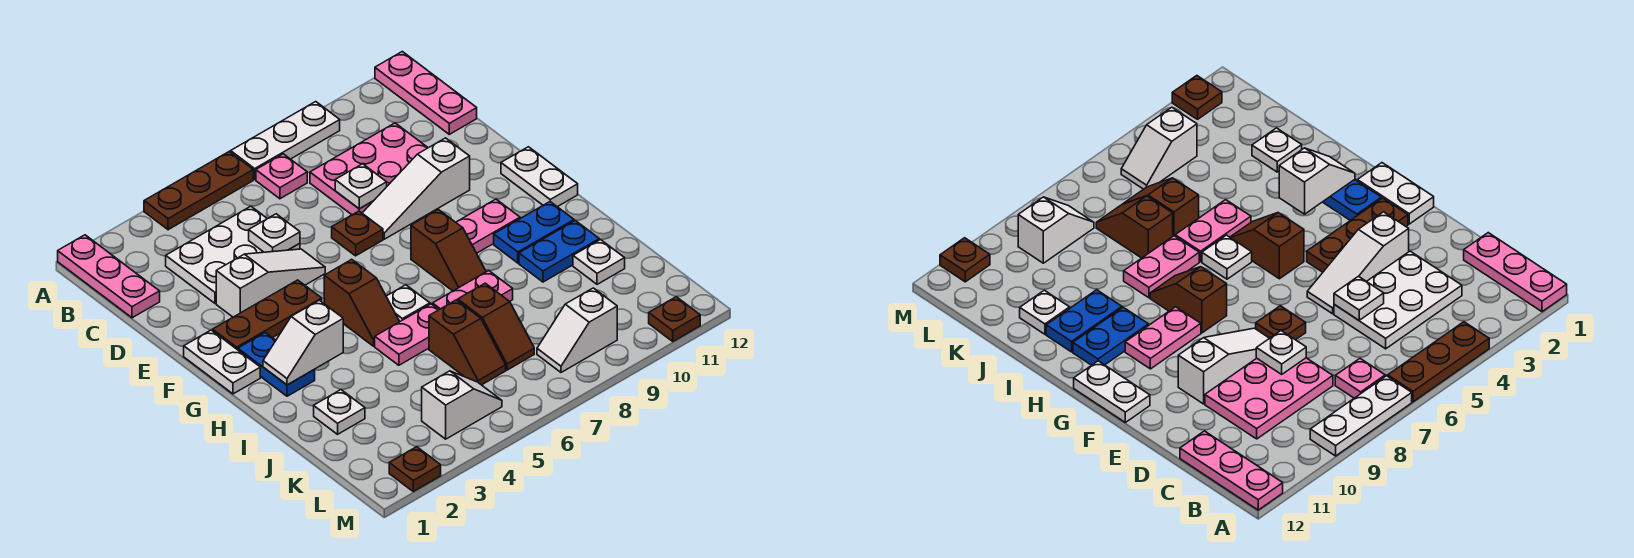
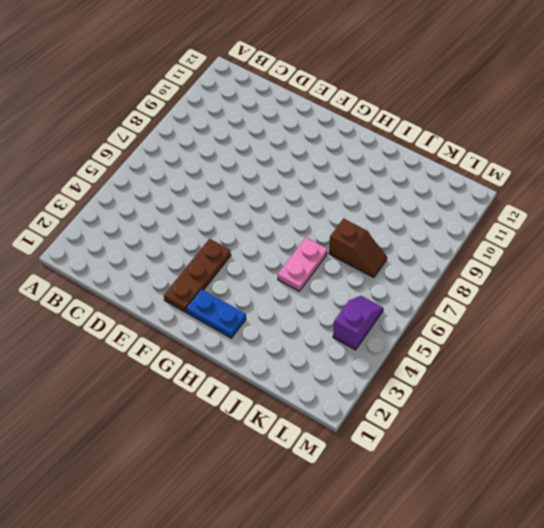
purple 1x2 slope [333,296,383,350] -> white 1x2 slope [422,371,502,439]
none -> pink 1x3 plate [58,235,160,318]
none -> brown 1x3 plate [144,152,253,230]
none -> white 1x3 plate [231,102,340,180]
none -> pink 1x3 plate [375,52,477,134]

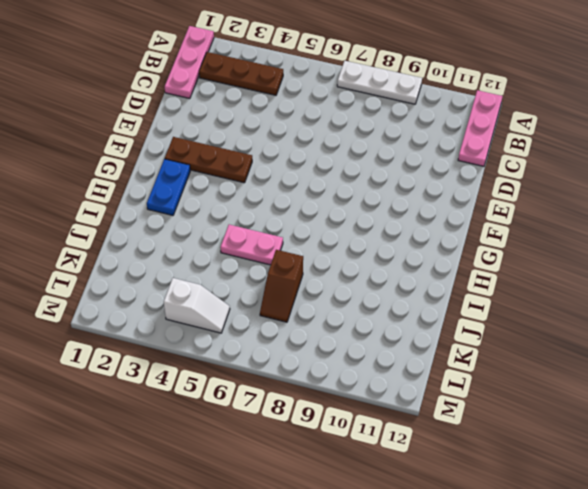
brown 1x3 plate [199,52,283,95] -> brown 1x3 plate moved to [144,152,253,230]
none -> pink 1x1 plate [256,154,307,199]
none -> white 2x3 plate [166,206,300,303]
none -> pink 2x3 plate [310,123,428,215]
none -> white 1x3 slope [216,249,325,317]

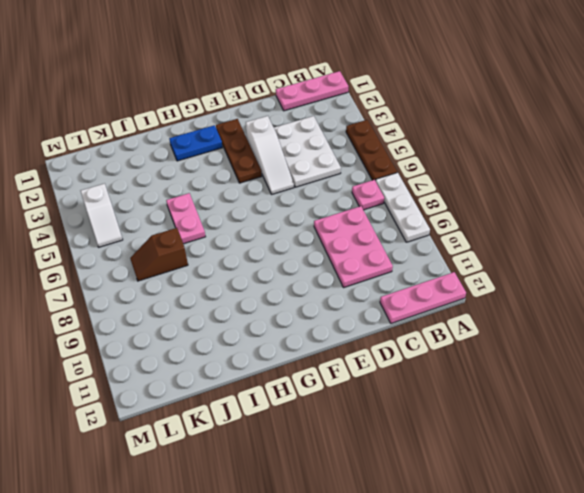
none -> brown 1x1 plate [332,211,383,256]
none -> white 1x3 slope [362,138,470,239]
none -> white 1x2 plate [184,330,260,394]
none -> white 1x2 plate [501,147,578,207]

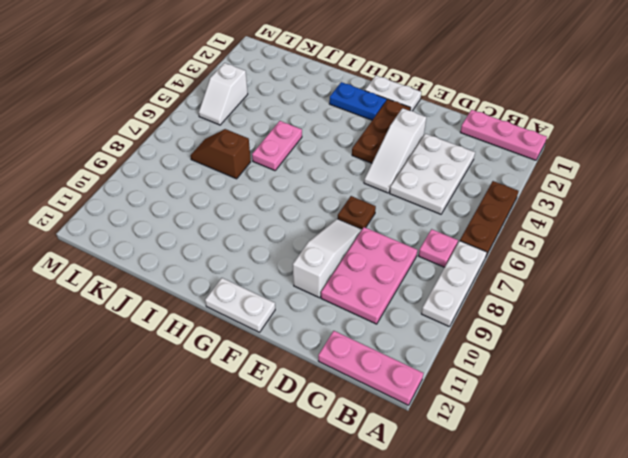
none -> brown 1x2 slope [324,259,400,346]
none -> brown 1x2 slope [411,209,486,291]
none -> pink 1x2 plate [456,199,520,253]
none -> white 1x1 plate [386,285,430,321]

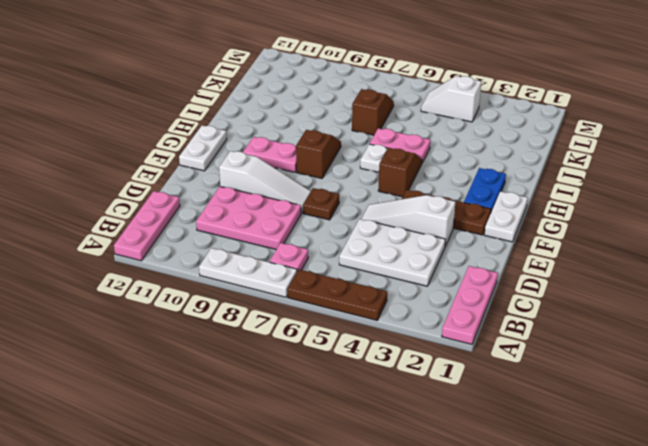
none -> blue 1x2 plate [494,202,574,263]
none -> pink 1x2 plate [432,271,513,310]
none -> blue 1x2 plate [519,221,599,282]
none -> white 1x1 plate [314,390,365,434]

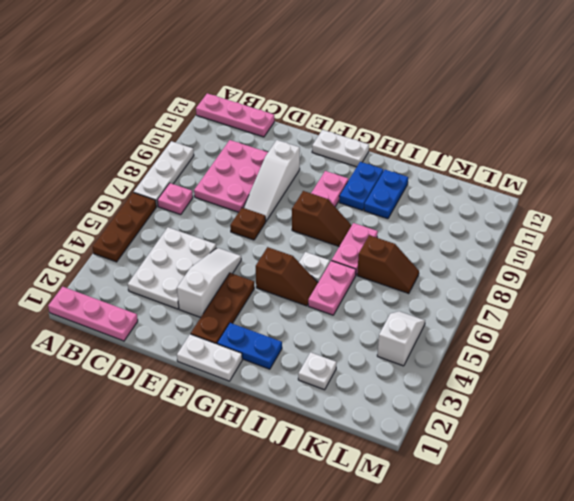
none -> brown 1x2 slope [429,300,506,385]
none -> white 1x1 plate [573,240,625,284]
none -> white 1x2 slope [537,288,617,372]
none -> brown 1x1 plate [389,447,441,491]

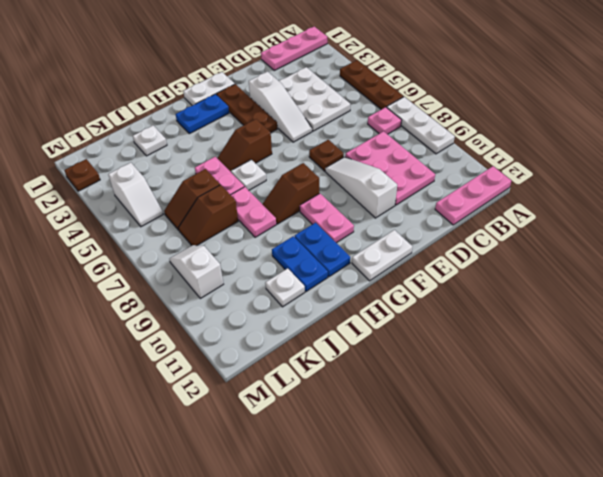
none -> brown 1x1 plate [649,297,700,341]
none -> white 1x1 plate [249,214,300,252]
none -> white 1x1 plate [335,164,387,209]
none -> white 1x2 slope [263,300,343,385]

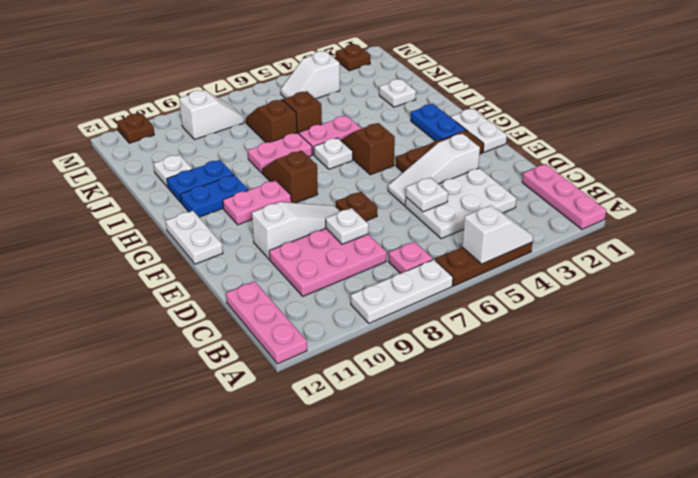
white 1x2 slope [462,205,533,264] -> white 1x2 slope moved to [263,300,343,385]

